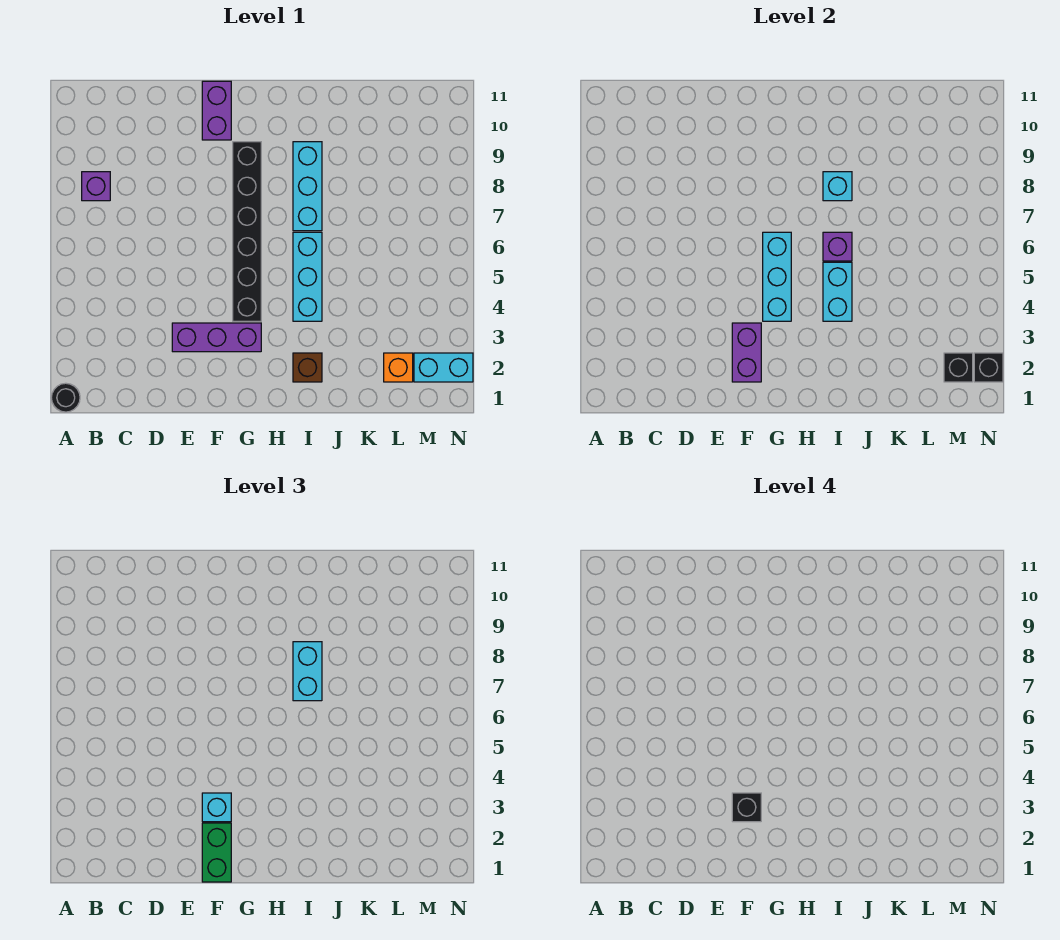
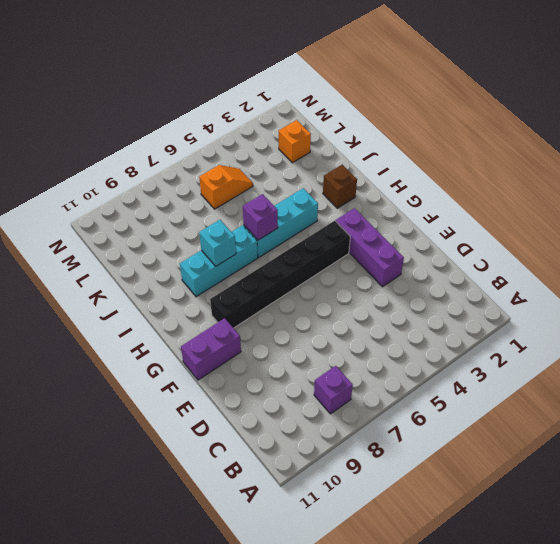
orange 1x2 slope [199,165,253,209] -> none
none -> black 1x1 round brick [51,383,80,412]
none -> cyan 1x2 brick [414,353,473,382]
none -> purple 1x2 brick [732,323,761,382]

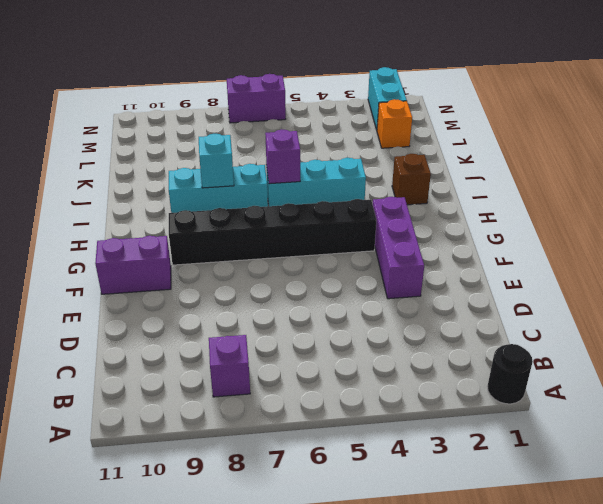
purple 1x2 brick [227,74,286,123] -> purple 1x2 brick moved to [732,323,761,382]
none -> cyan 1x3 brick [763,232,791,321]
none -> cyan 1x2 brick [823,262,852,321]
none -> black 1x1 brick [944,353,973,382]

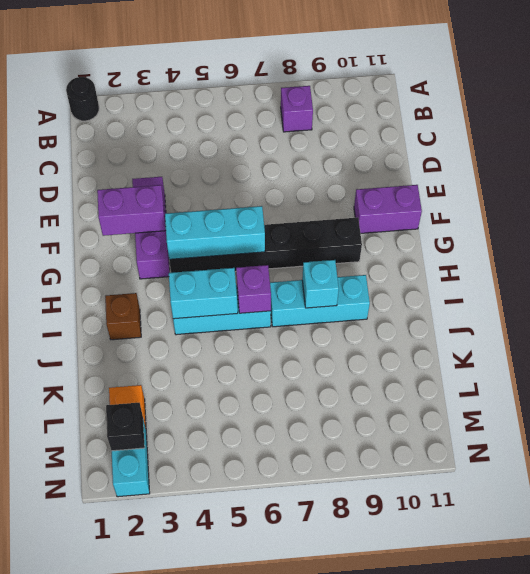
none -> black 1x1 brick [974,353,1003,382]
none -> green 1x2 brick [202,823,231,882]
none -> cyan 1x1 brick [202,793,231,822]

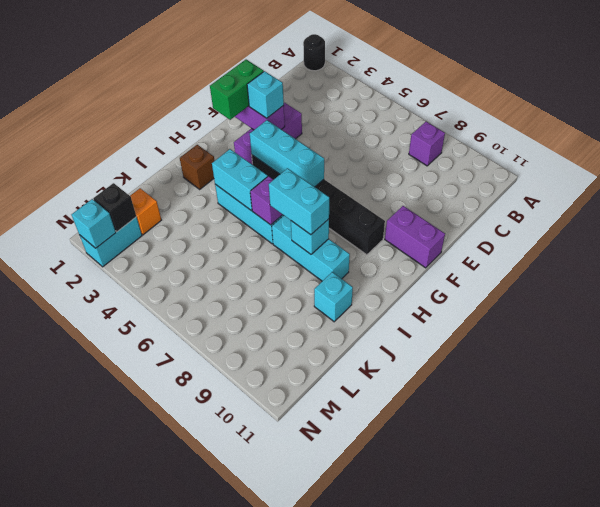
green 1x2 brick [210,60,264,120] -> green 1x2 brick turned to [202,823,231,882]
cyan 1x1 brick [314,272,353,322] -> none
cyan 1x1 brick [71,199,116,248] -> black 1x1 brick [974,353,1003,382]
none -> black 1x1 brick [732,793,761,822]

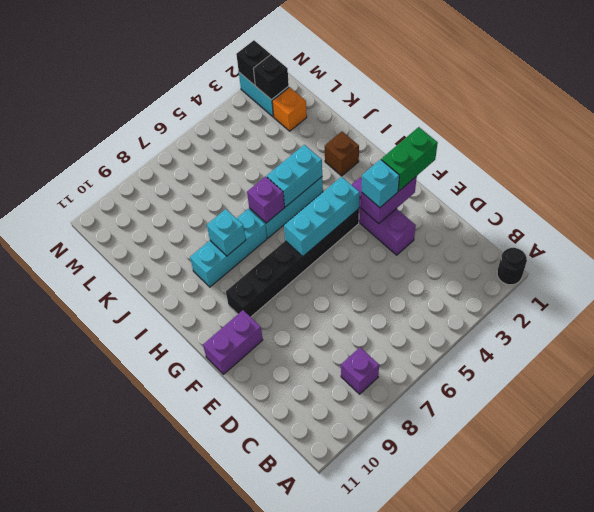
none -> cyan 1x2 brick [293,642,322,701]
none -> black 1x1 brick [732,793,761,822]

